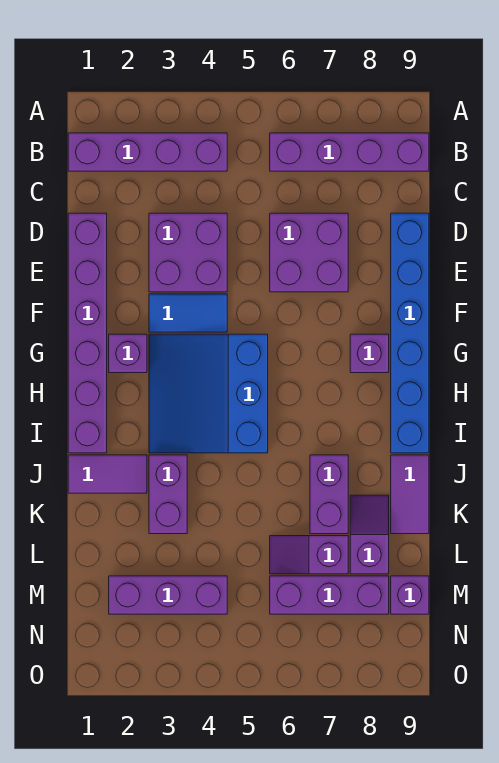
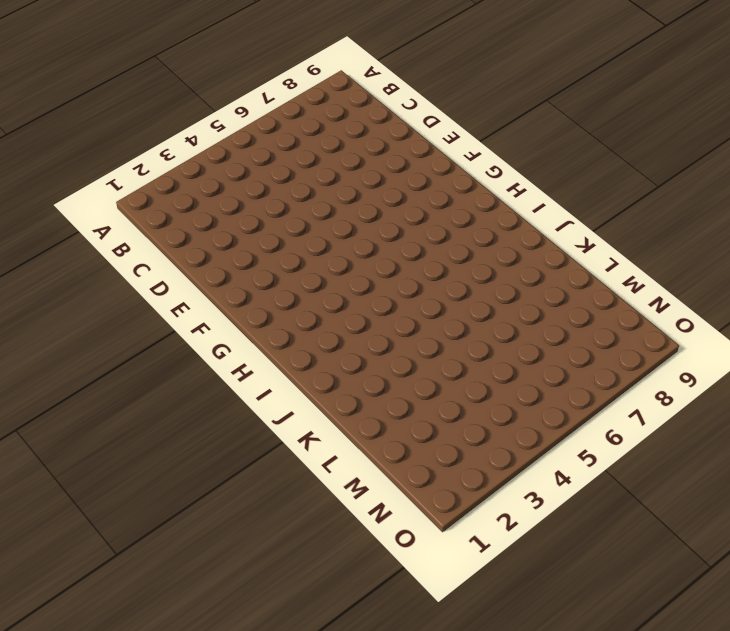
none -> purple 1x4 brick [68,133,227,171]
none -> purple 1x4 brick [270,133,429,171]
none -> purple 1x6 brick [68,213,107,453]

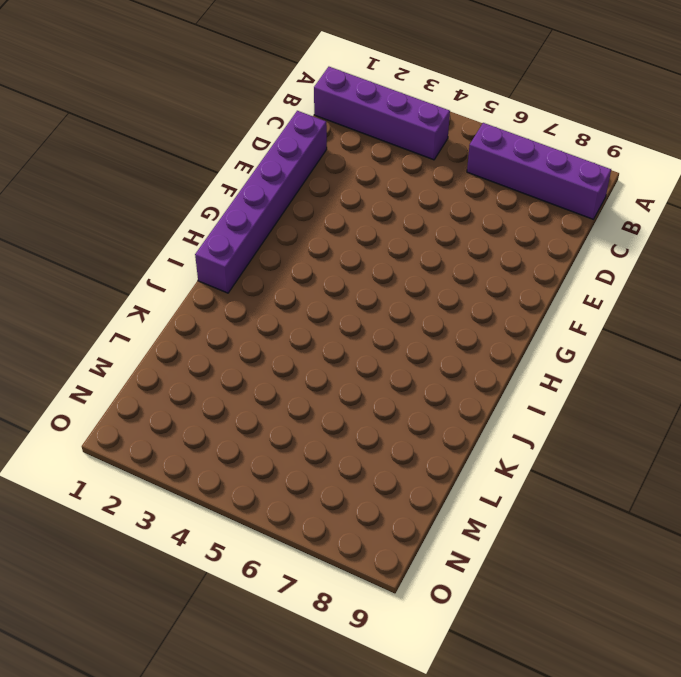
none -> purple 2x2 brick [149,213,227,292]
none -> purple 2x2 brick [270,213,348,292]
none -> blue 1x6 brick [391,213,429,453]

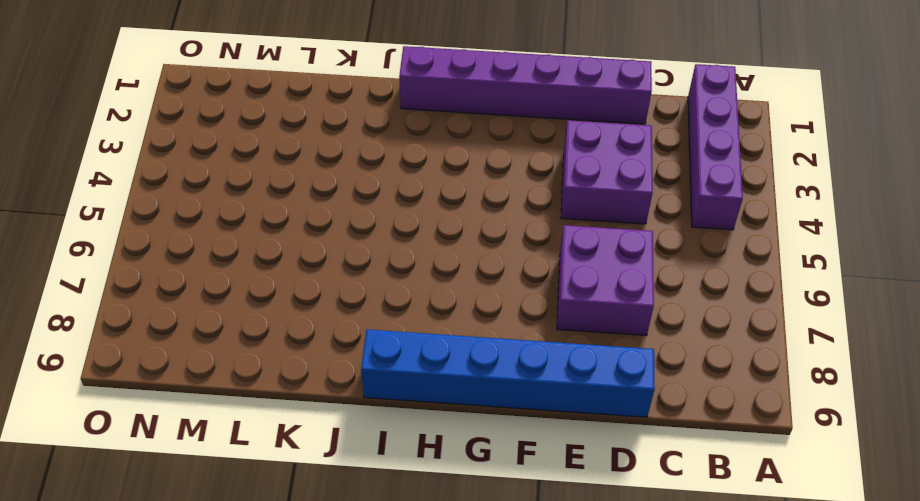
none -> purple 1x4 brick [270,133,429,171]
none -> blue 1x2 tile [149,294,227,332]
none -> purple 1x1 brick [109,334,147,373]

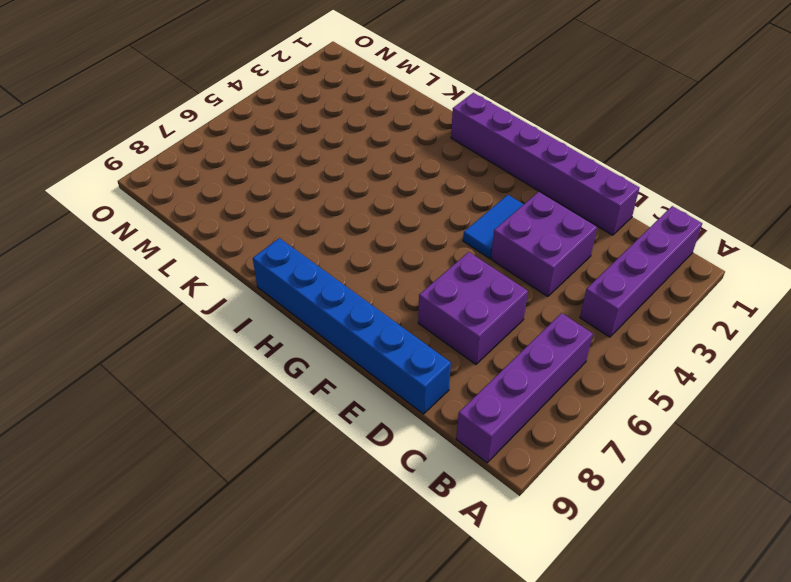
none -> purple 1x1 brick [109,334,147,373]
none -> blue 3x3 slope [149,334,268,453]
none -> purple 1x1 brick [350,334,389,373]

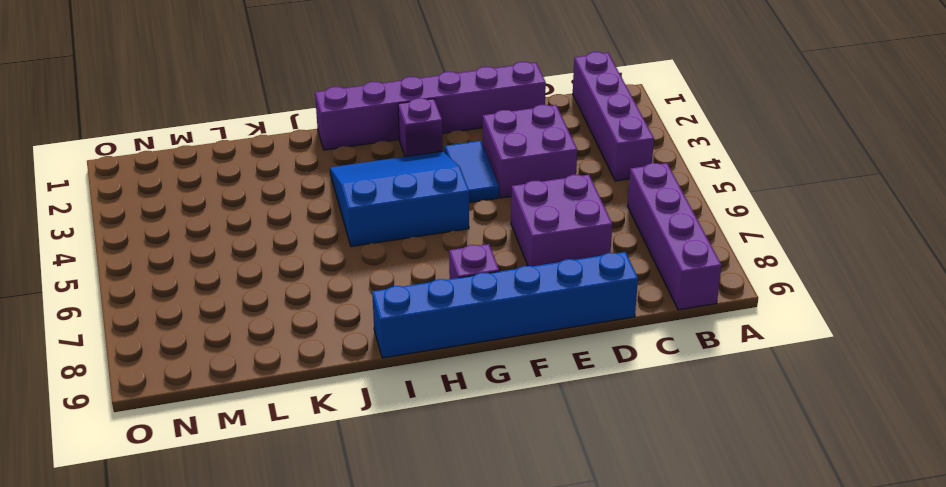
none -> purple 1x2 tile [68,455,147,493]
none -> purple 1x2 brick [149,455,187,534]
none -> purple 1x2 brick [310,455,348,534]

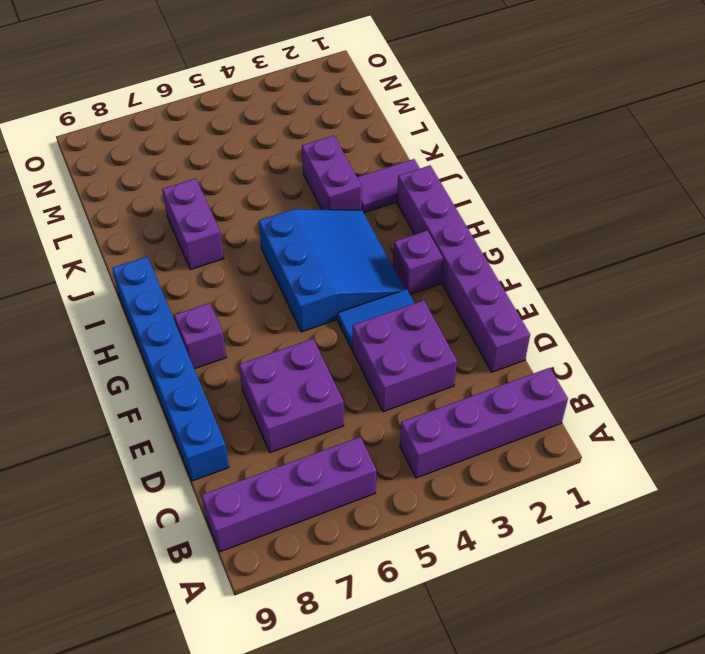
none -> purple 1x2 tile [391,455,429,534]
none -> purple 1x2 slope [350,495,389,574]
none -> purple 1x2 slope [270,536,348,574]

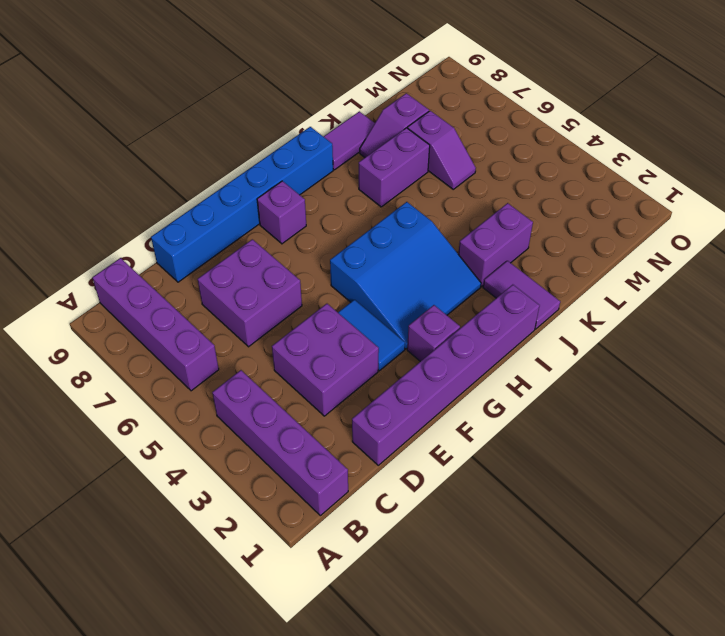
none -> purple 1x3 brick [109,576,227,614]
none -> purple 1x3 brick [270,576,389,614]
none -> purple 1x1 brick [391,576,429,614]

